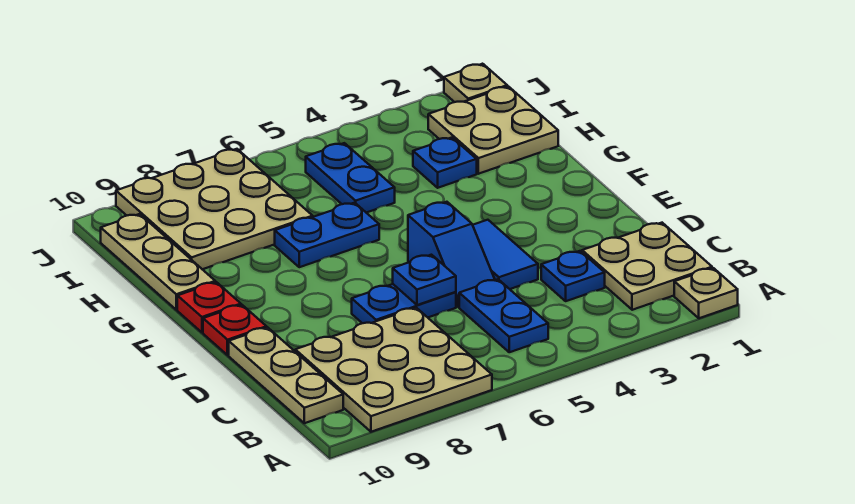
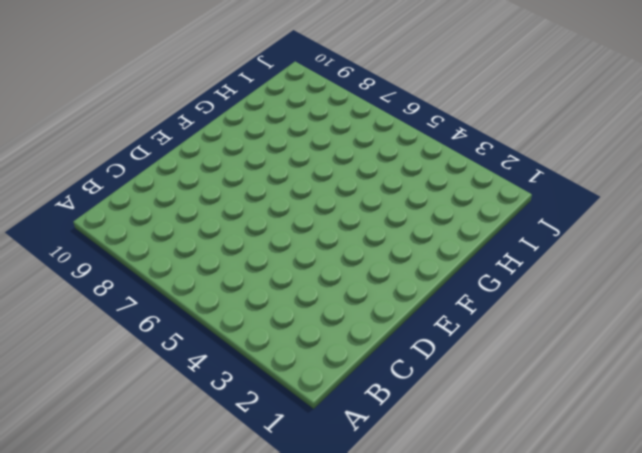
none -> tan 1x1 plate [674,268,738,318]
none -> tan 3x3 plate [295,308,492,432]
none -> tan 2x2 plate [582,223,712,310]

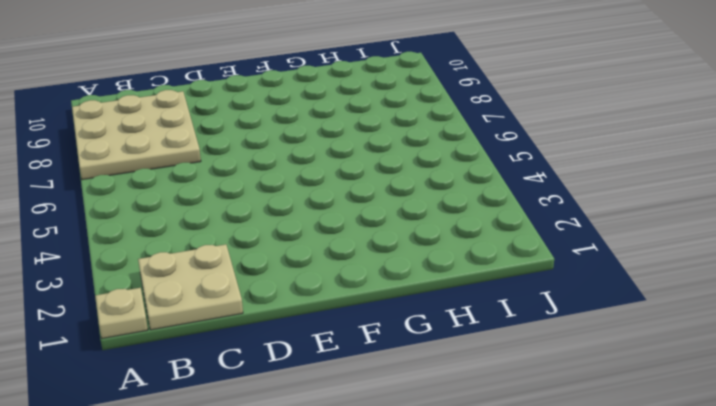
none -> blue 1x2 plate [459,279,548,352]
none -> tan 1x3 plate [229,327,343,423]
none -> blue 1x1 plate [541,251,605,301]

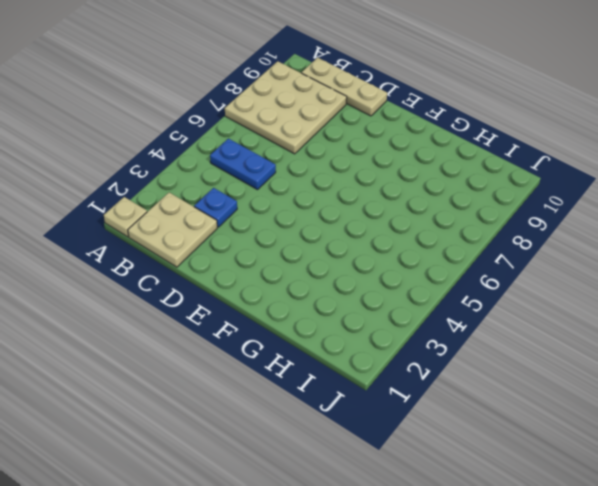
none -> blue 1x2 tile [473,220,538,289]
none -> blue 1x2 slope [408,202,495,307]
none -> blue 1x2 plate [352,284,456,323]

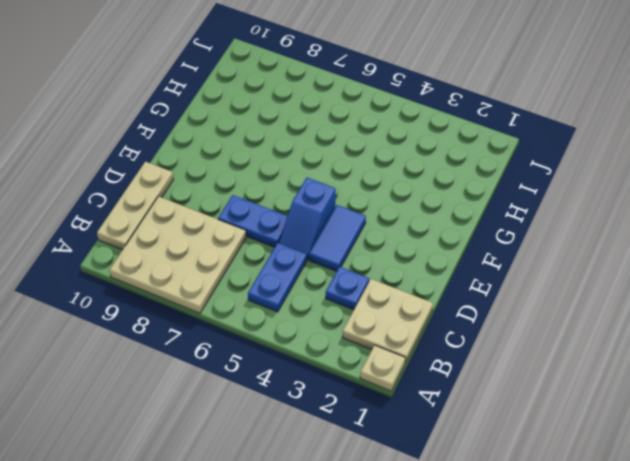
none -> red 1x1 plate [203,305,267,355]
none -> red 1x1 plate [177,282,241,332]
none -> blue 1x2 plate [275,203,379,267]

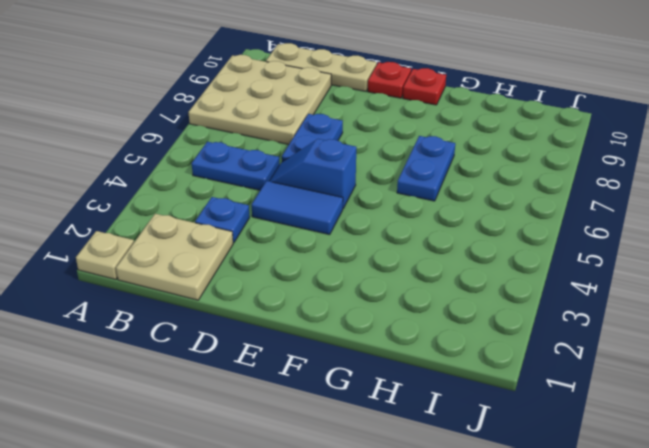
none -> tan 1x3 plate [101,214,215,310]
none -> tan 2x2 plate [428,86,558,174]
none -> blue 1x1 plate [413,138,477,188]

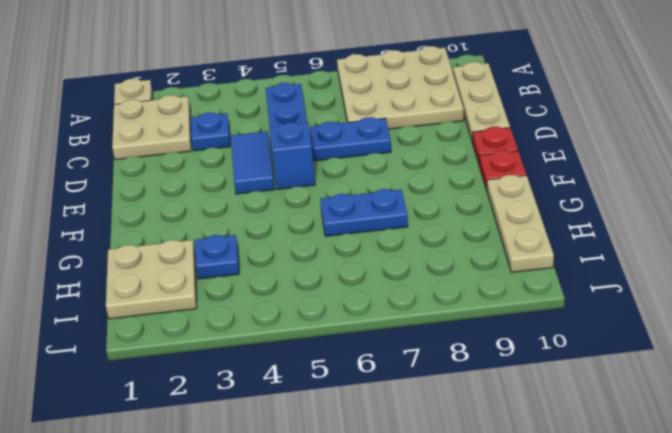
none -> blue 1x2 plate [306,143,395,213]
none -> tan 3x3 plate [116,149,313,269]
none -> tan 1x1 plate [444,64,507,102]

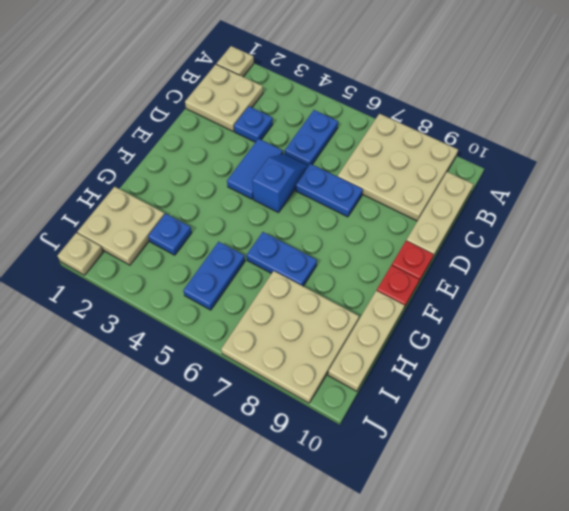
none -> blue 1x1 plate [393,255,456,305]

